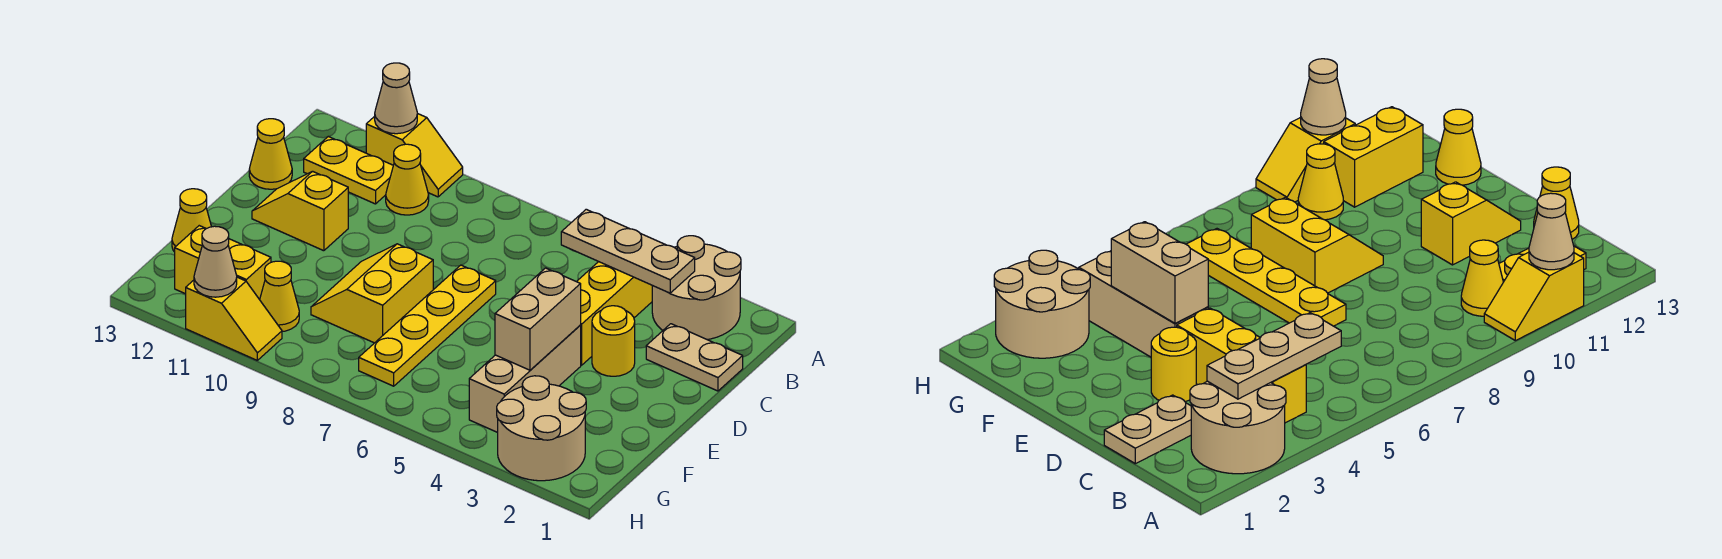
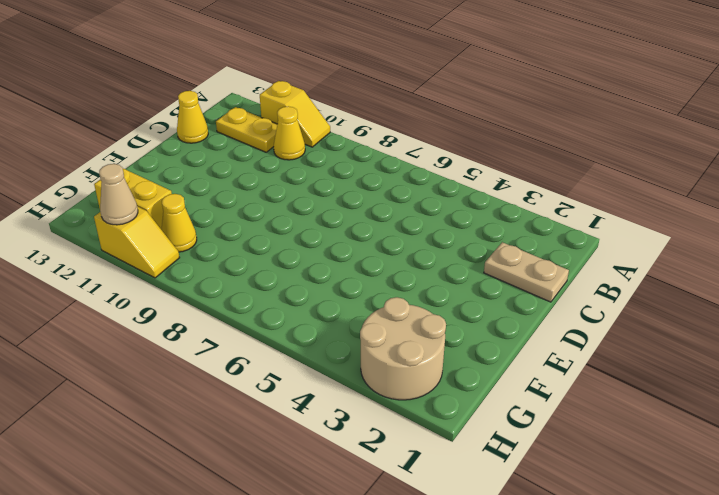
none -> tan 2x2 round brick [652,236,741,340]
none -> yellow 1x3 brick [577,262,652,365]
none -> yellow 1x1 round brick [592,306,635,376]

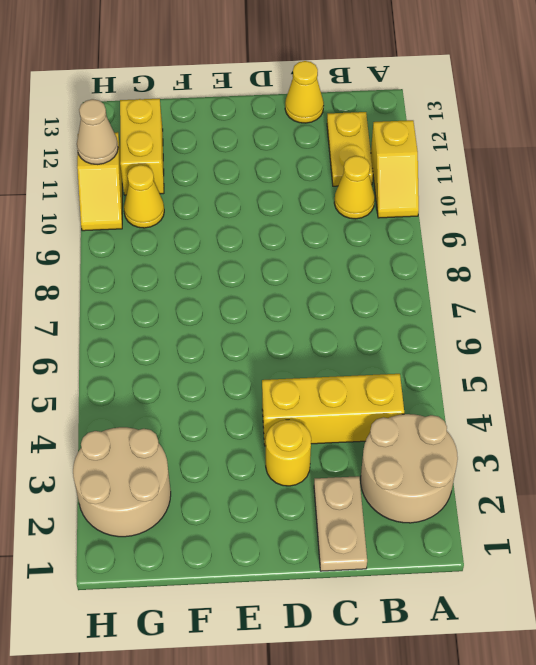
none -> yellow 1x4 plate [359,265,496,386]
none -> yellow 1x2 slope [252,171,348,251]
none -> tan 1x3 brick [469,326,581,433]

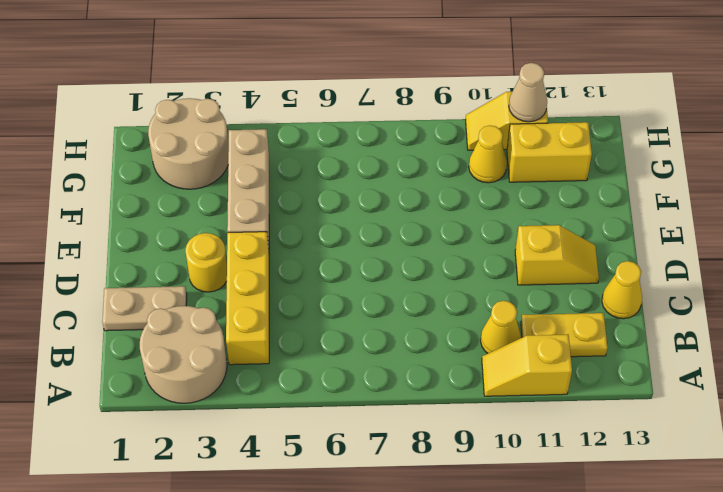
none -> yellow 1x4 plate [359,265,496,386]
none -> yellow 2x2 slope [311,244,433,343]
none -> yellow 1x1 cone [172,189,211,252]

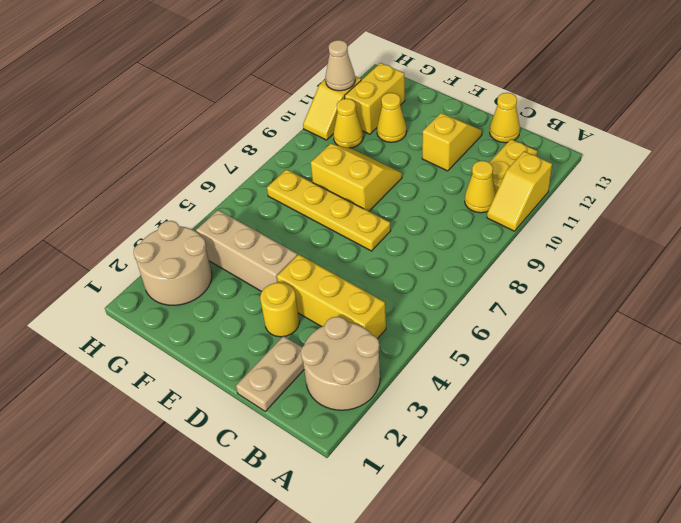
yellow 1x1 cone [377,93,407,142] -> yellow 1x1 cone moved to [172,189,211,252]
none -> tan 1x1 cone [375,63,417,134]
none -> tan 1x3 plate [561,209,695,293]
none -> tan 1x2 brick [495,268,581,370]

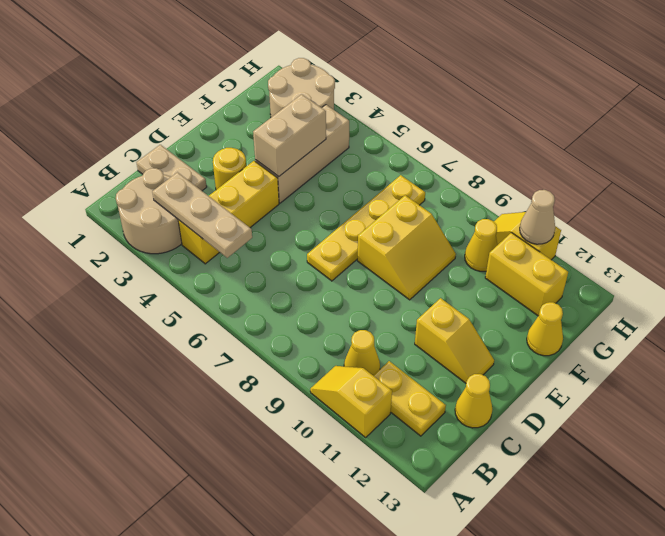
none -> tan 1x1 cone [375,63,417,134]

